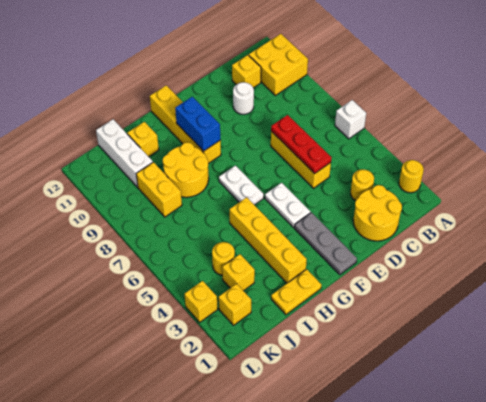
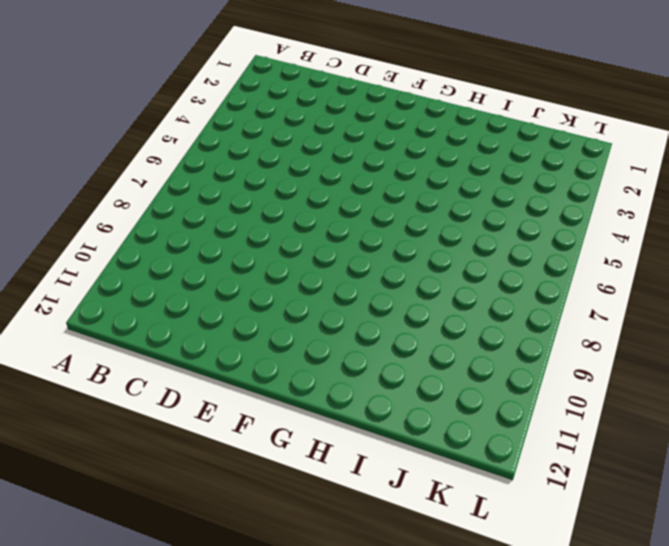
none -> yellow 1x1 round brick [399,160,424,193]
none -> white 1x1 brick [335,100,366,139]
none -> yellow 2x2 brick [249,34,308,95]

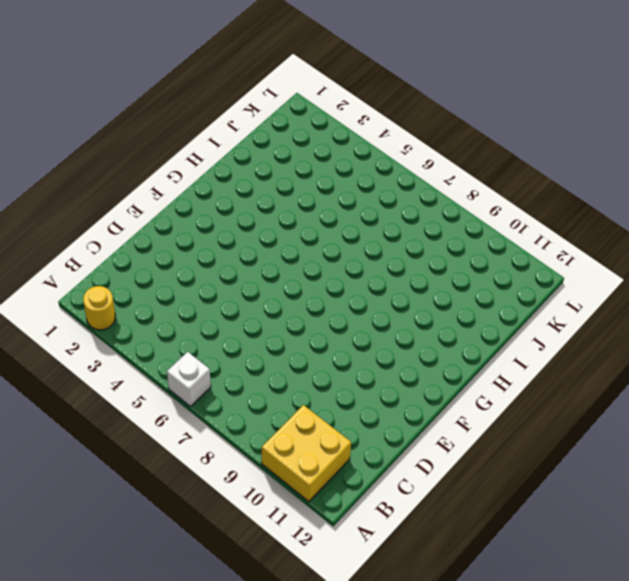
none -> yellow 2x2 round brick [353,185,402,241]
none -> yellow 1x1 round brick [351,169,374,201]
none -> yellow 1x1 brick [232,55,261,88]

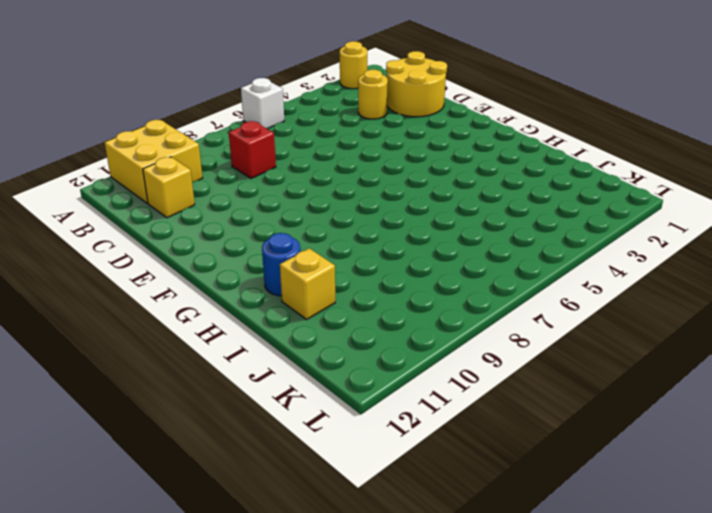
red 1x1 brick [229,121,276,179] -> none
blue 1x1 round brick [262,233,300,296] -> none
none -> yellow 1x3 brick [271,131,331,188]
none -> white 1x1 round brick [233,82,254,114]
none -> grey 1x3 plate [295,213,357,274]

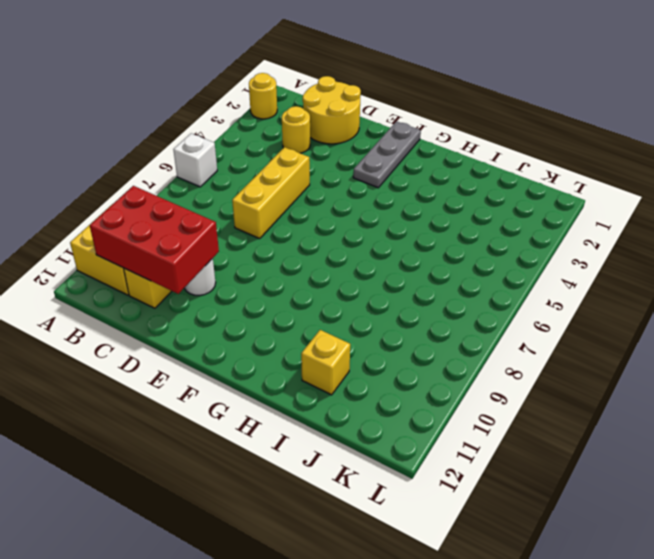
red 2x3 brick [90,186,219,294] -> none
none -> white 1x2 plate [265,183,311,228]
none -> white 1x2 plate [219,166,264,205]
none -> yellow 1x4 brick [150,85,221,164]

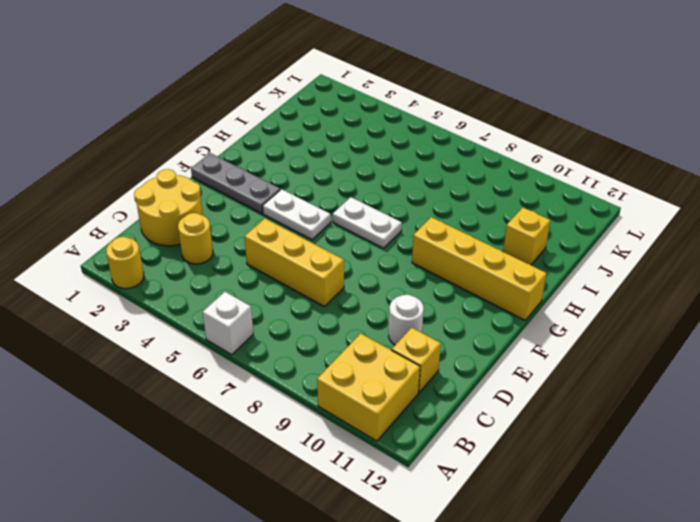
none -> yellow 1x2 plate [271,269,321,315]
none -> yellow 1x4 brick [230,197,307,283]
none -> yellow 2x2 round brick [163,142,209,197]

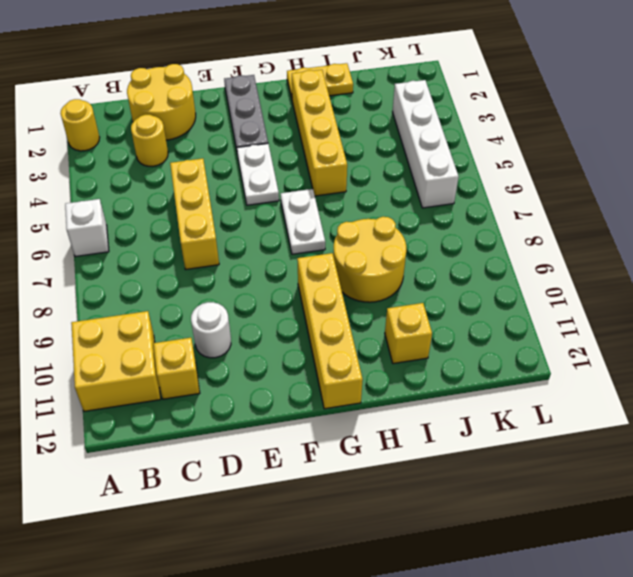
white 1x4 brick [393,80,459,208] -> none
none -> yellow 1x1 brick [222,254,255,291]
none -> yellow 1x1 round brick [212,242,235,275]
none -> yellow 1x2 brick [136,162,182,217]

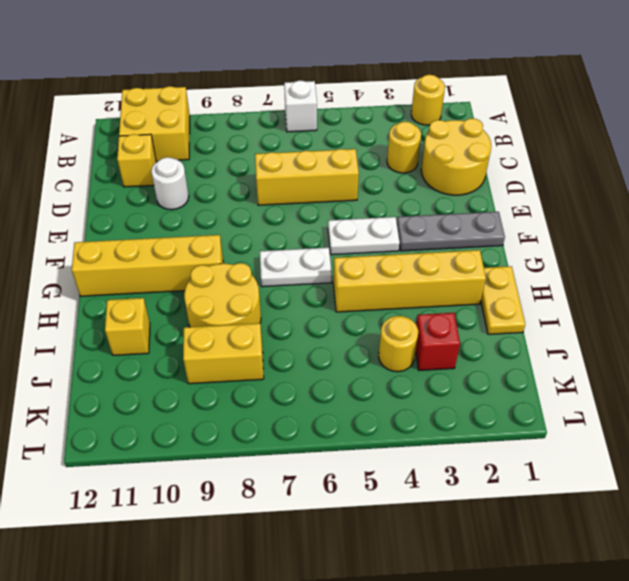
red 1x1 brick [416,313,460,370] -> yellow 1x1 brick [222,254,255,291]
none -> white 1x3 brick [96,119,153,187]
none -> yellow 1x1 brick [219,284,251,325]
none -> yellow 1x1 brick [185,281,218,322]

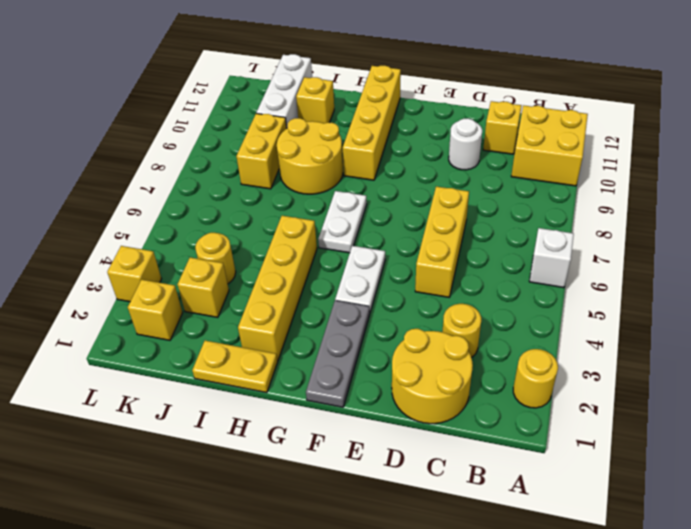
none -> red 1x3 plate [271,115,332,174]
none -> blue 1x2 brick [175,97,220,151]

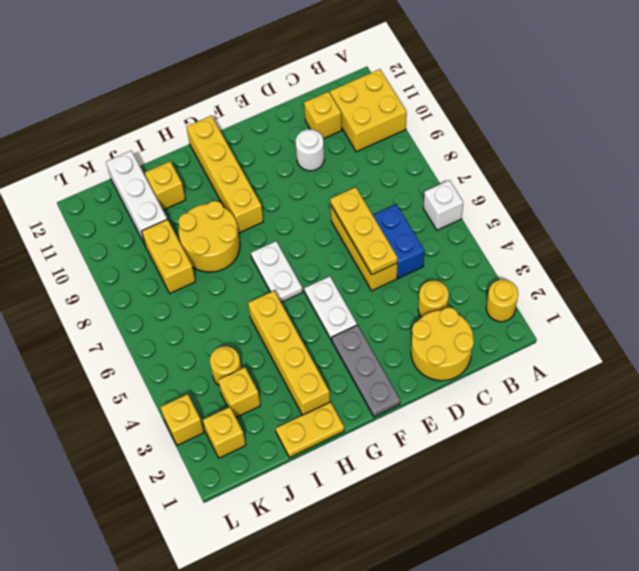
blue 1x2 brick [373,204,424,278] -> blue 1x2 brick moved to [175,97,220,151]
yellow 1x3 plate [330,187,398,275] -> red 1x3 plate [271,115,332,174]

